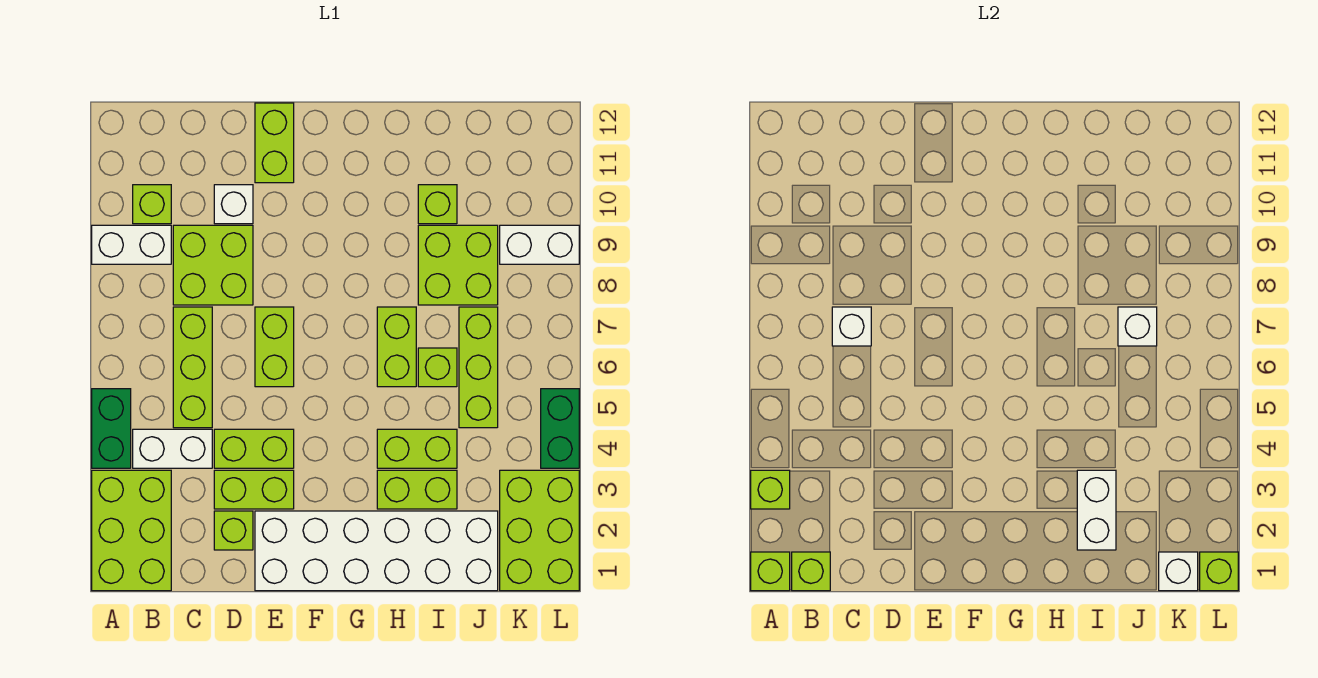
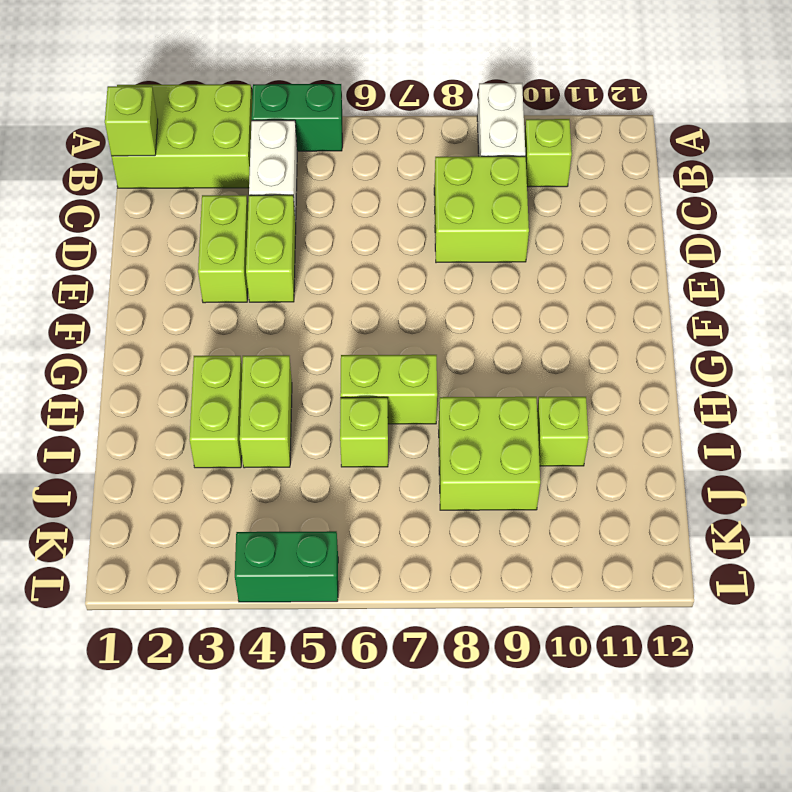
none -> lime 1x3 brick [173,307,212,428]
none -> lime 1x1 brick [214,511,253,550]
none -> white 1x1 brick [214,185,253,224]
none -> white 2x6 brick [255,511,498,591]

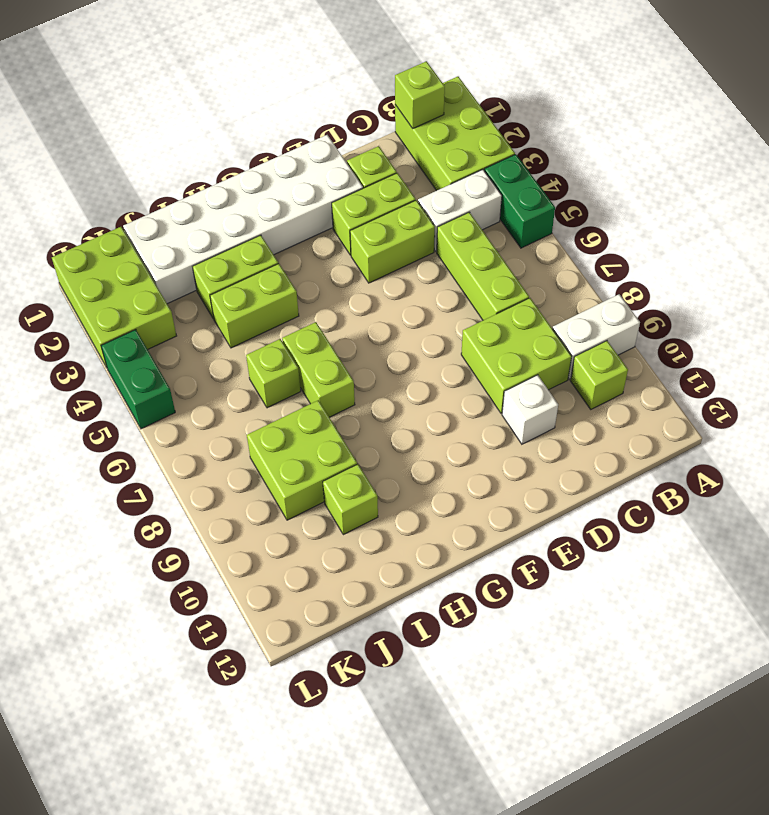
none -> lime 1x2 brick [255,307,294,387]
none -> lime 1x2 brick [255,103,294,183]
none -> lime 1x3 brick [459,307,498,428]
none -> white 1x2 brick [500,225,579,264]

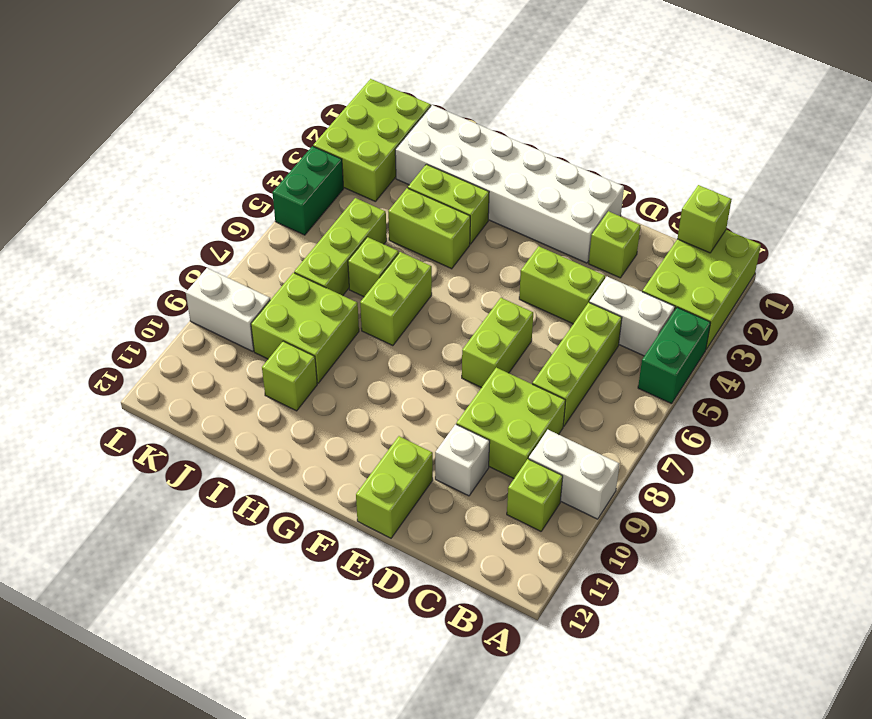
none -> lime 1x2 brick [214,470,294,509]
none -> lime 1x1 brick [751,552,790,591]
none -> lime 1x1 brick [751,470,790,509]
none -> white 1x1 brick [832,307,871,346]

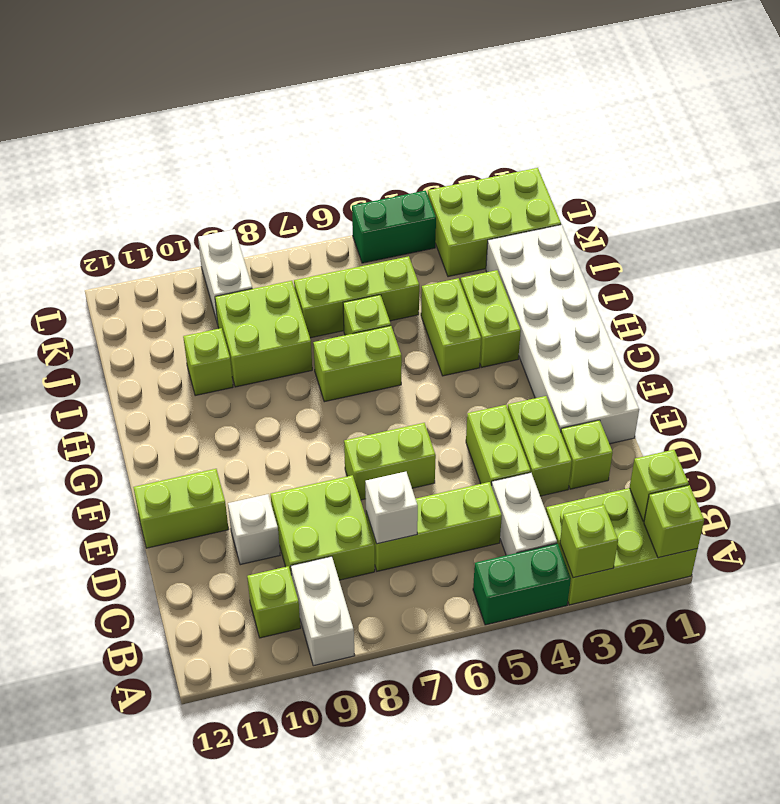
none -> white 1x2 brick [1077,470,1116,550]
none -> white 1x1 brick [1118,307,1157,346]
none -> white 1x1 brick [1159,552,1198,591]
none -> lime 1x1 brick [1200,552,1238,591]

